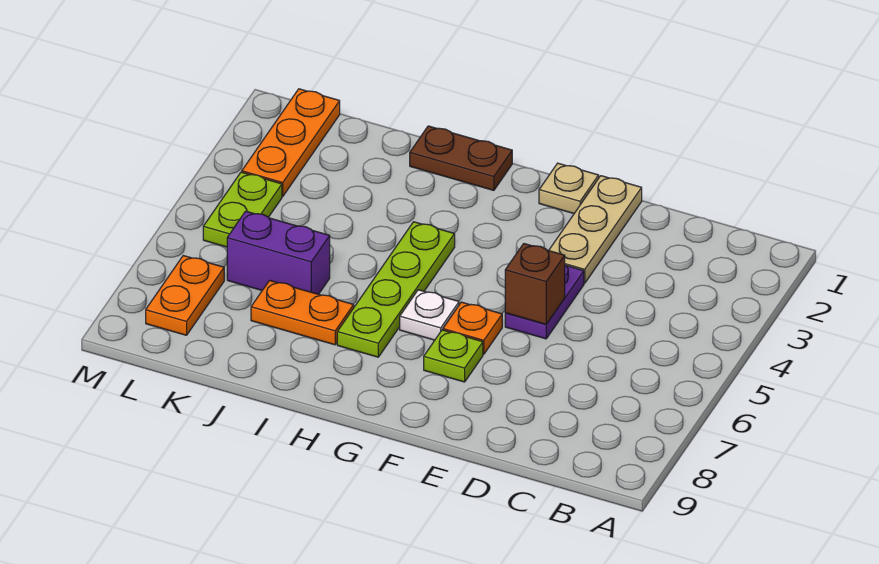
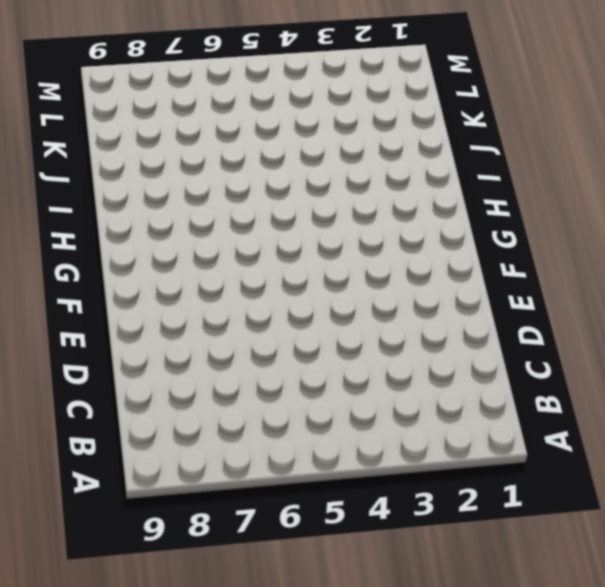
none -> tan 1x3 plate [549,176,642,283]
none -> purple 1x2 plate [505,265,584,339]
none -> tan 1x1 plate [539,163,599,213]

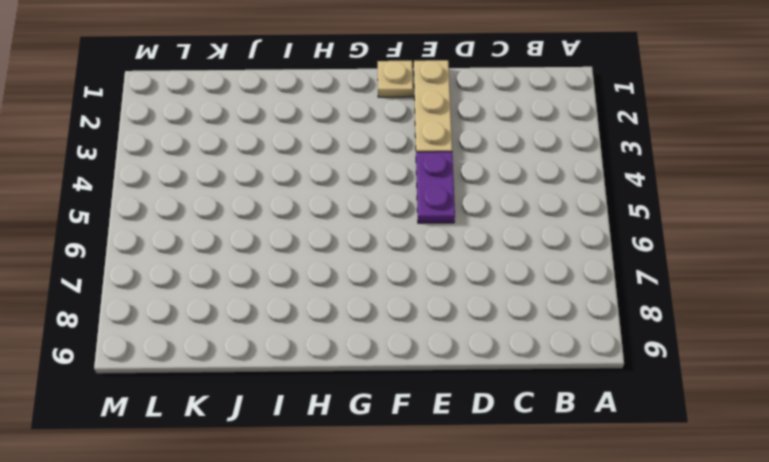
none -> orange 1x1 plate [443,302,502,354]
none -> lime 1x1 plate [424,330,483,382]
none -> white 1x1 plate [400,290,459,340]

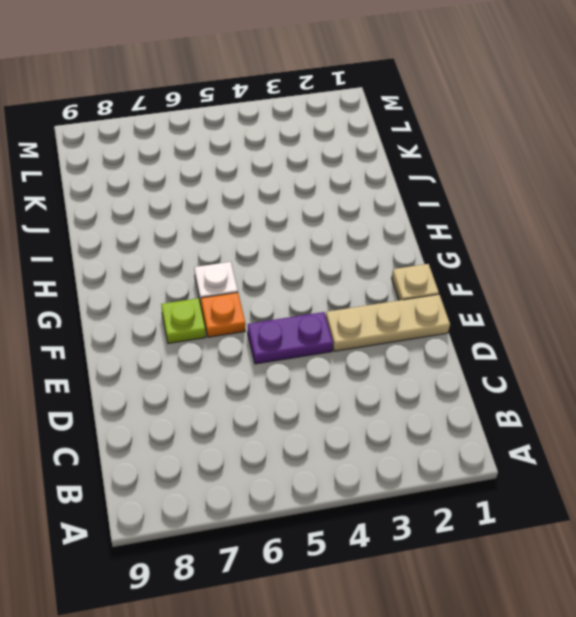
none -> brown 1x2 plate [410,126,512,190]
none -> lime 1x4 plate [337,222,455,357]
none -> orange 1x2 plate [251,280,354,345]

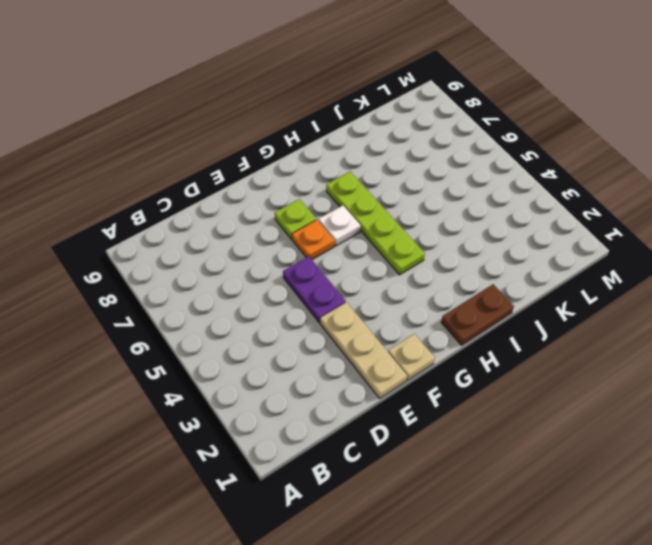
none -> orange 1x2 plate [251,280,354,345]
none -> purple 1x2 brick [227,211,330,294]
none -> orange 1x3 plate [242,89,340,196]

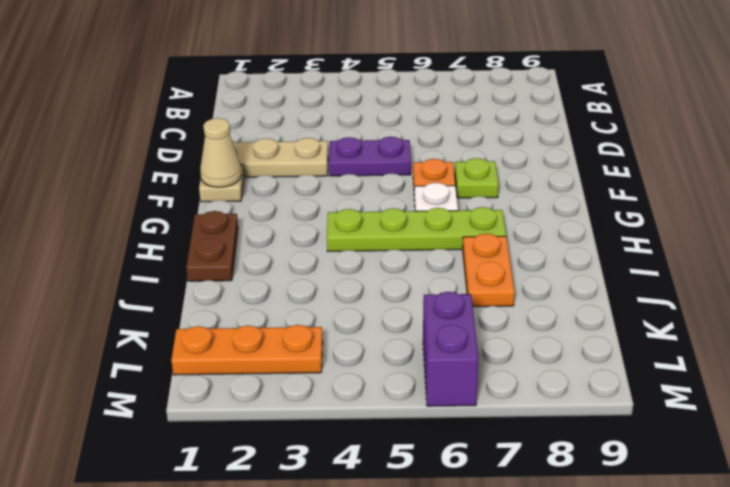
tan 1x1 cone [200,118,241,187] -> none
purple 1x2 brick [423,292,478,406] -> purple 1x2 brick moved to [227,211,330,294]
none -> lime 1x2 plate [203,172,282,247]
none -> orange 1x2 plate [146,256,224,335]
none -> brown 1x1 brick [505,244,565,324]

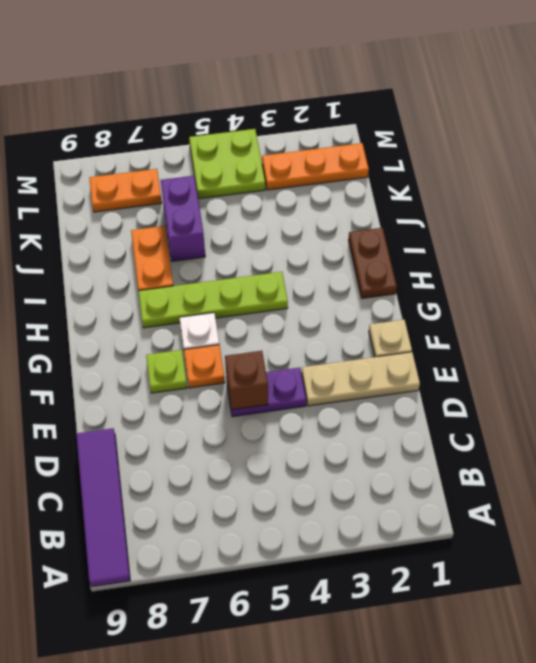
purple 1x4 tile [76,428,130,587] -> none
lime 2x2 plate [189,129,265,199] -> lime 1x2 plate [203,172,282,247]

